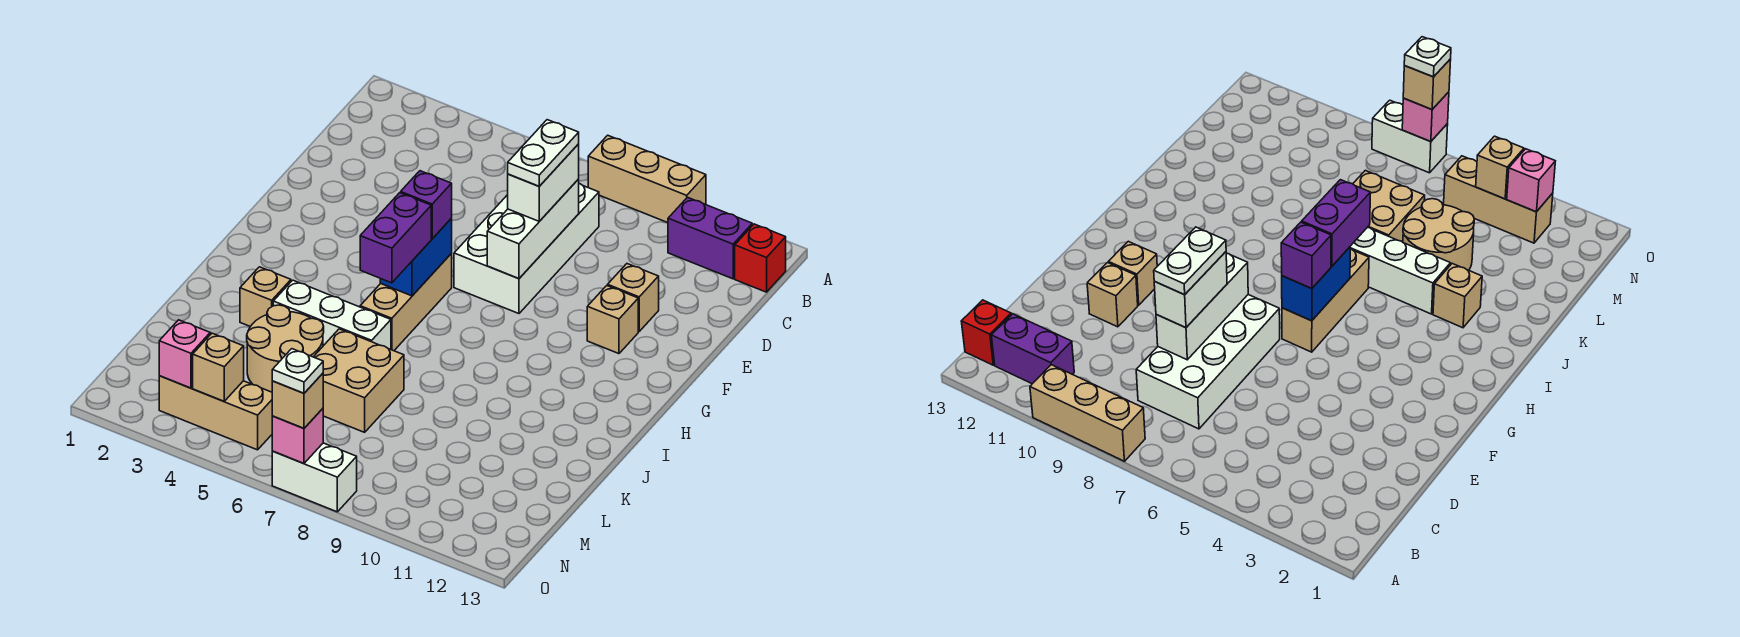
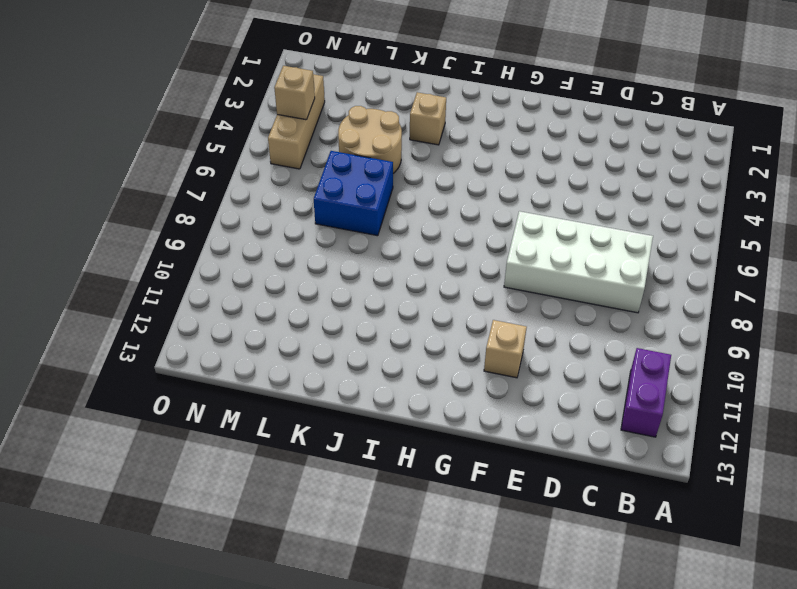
blue 2x2 brick [314,151,393,236] -> tan 2x2 brick [314,329,404,432]
none -> tan 1x3 brick [588,135,706,223]
none -> red 1x1 brick [735,224,786,292]
none -> tan 1x1 brick [608,264,659,331]

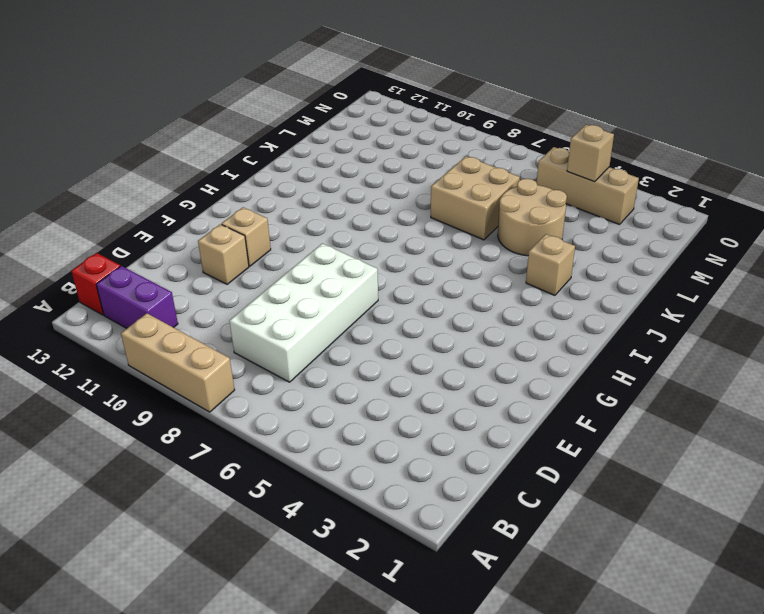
none -> tan 1x3 brick [360,254,452,351]
none -> white 1x3 brick [273,280,391,349]
none -> white 1x2 brick [272,443,357,512]

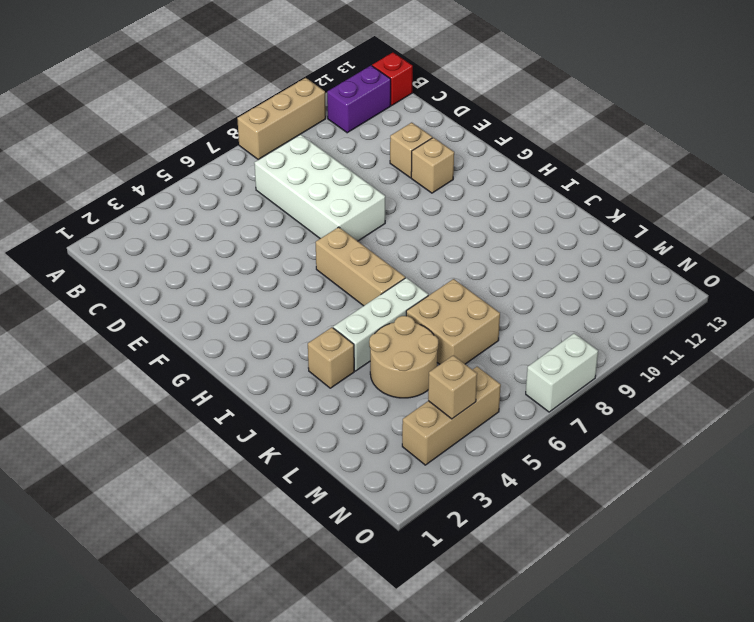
none -> white 1x3 brick [487,179,579,279]
none -> blue 1x2 brick [380,219,452,296]
none -> pink 1x1 brick [159,320,210,388]

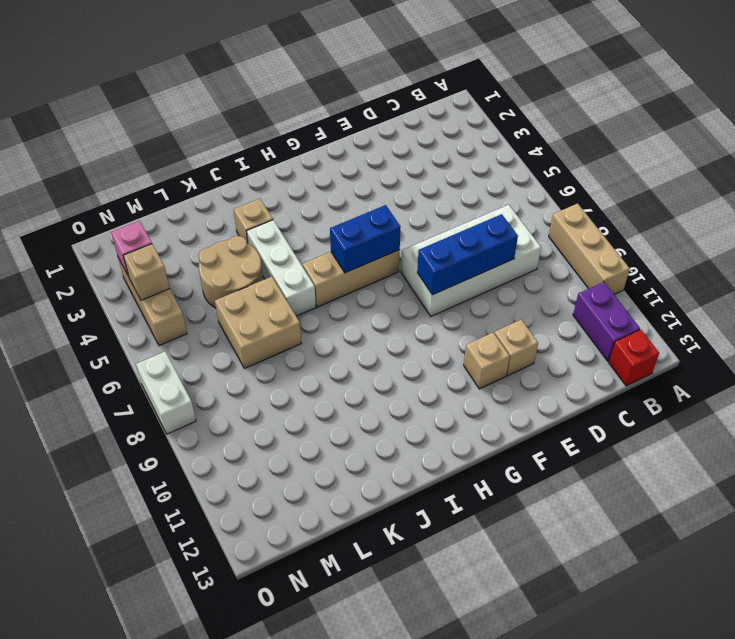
blue 1x3 brick [417,214,518,295] -> white 1x3 brick [487,179,579,279]
none -> pink 1x1 brick [272,409,323,464]
none -> white 1x2 brick [508,144,579,221]
none -> purple 1x1 brick [401,171,452,239]

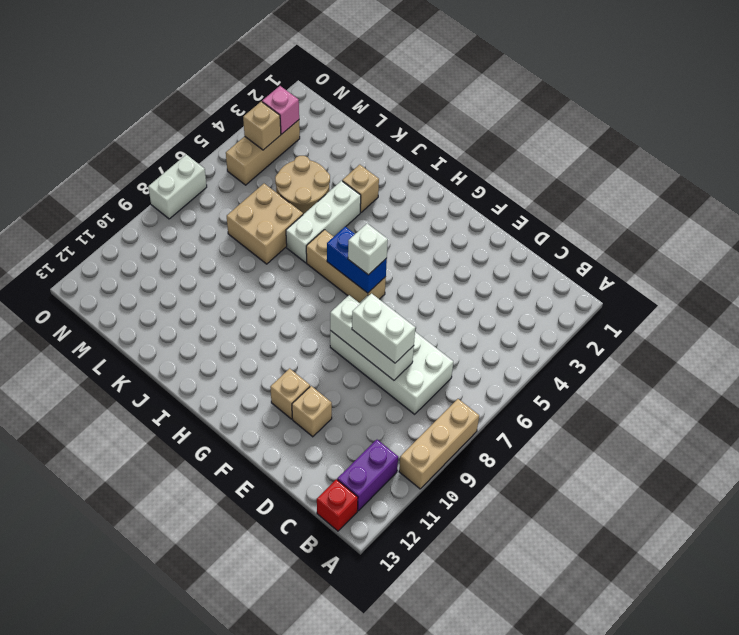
white 1x1 brick [348,224,388,275] -> purple 1x1 brick [401,171,452,239]
none -> pink 1x1 brick [272,409,323,464]
none -> purple 1x2 brick [360,193,431,283]
none -> tan 1x1 brick [272,373,323,428]

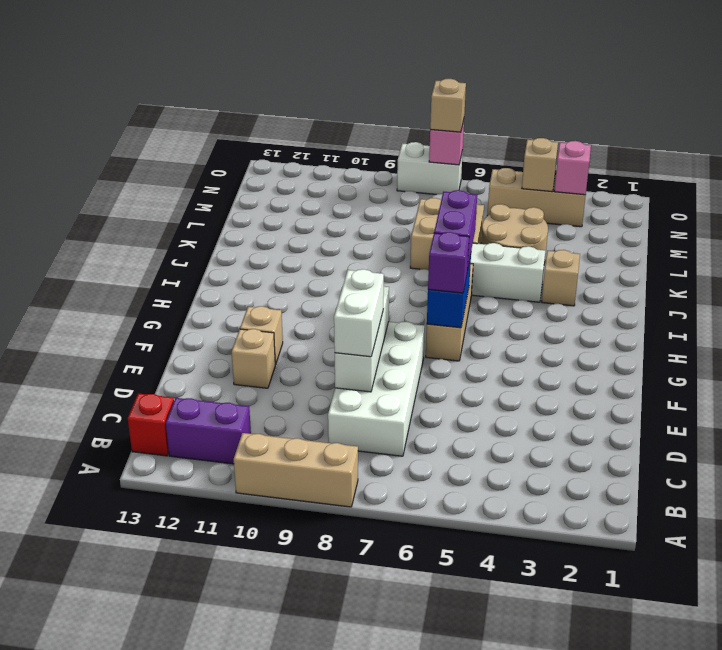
none -> white 1x2 plate [508,120,579,186]
none -> white 1x1 plate [272,349,323,393]

